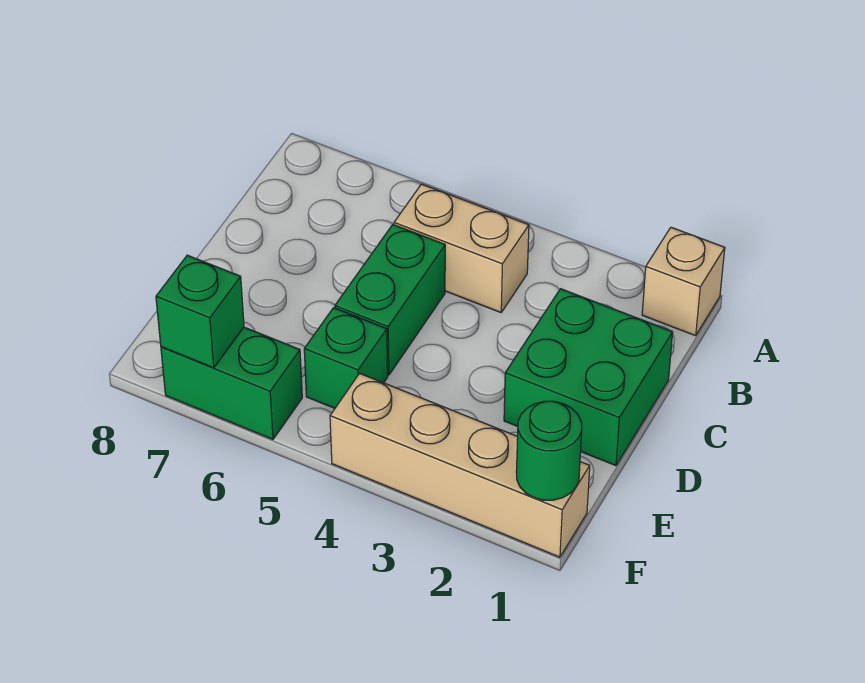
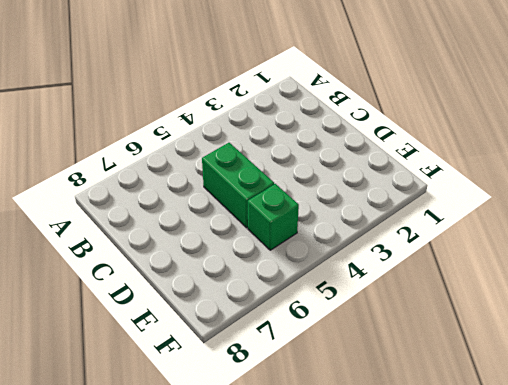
none -> tan 1x1 brick [642,227,725,336]
none -> tan 1x2 brick [394,184,529,312]

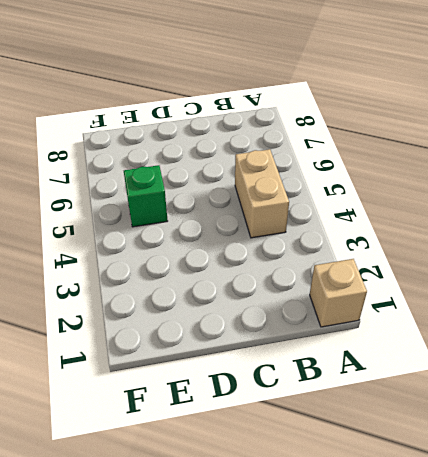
none -> green 2x2 brick [504,289,673,466]
none -> green 1x2 brick [335,225,445,375]

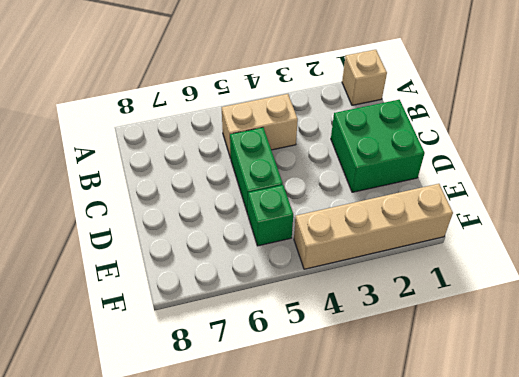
none -> green 1x2 brick [161,327,302,439]
none -> green 1x1 round brick [516,401,582,500]

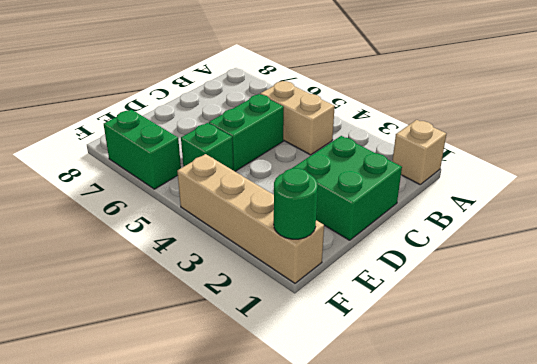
none -> green 1x1 brick [156,255,244,368]

